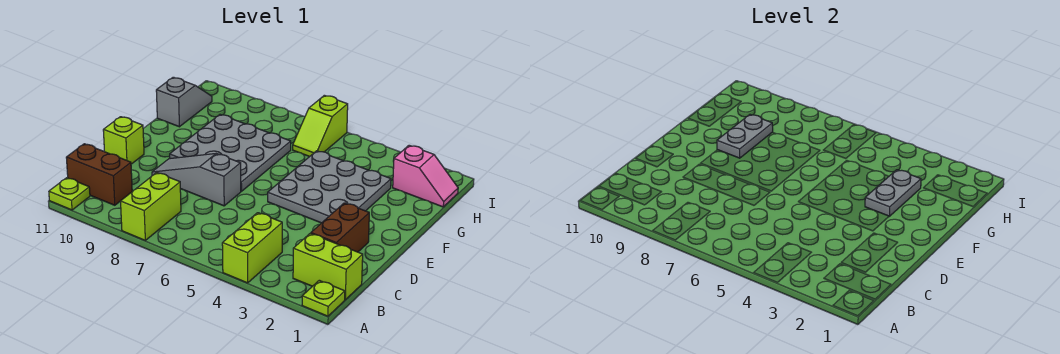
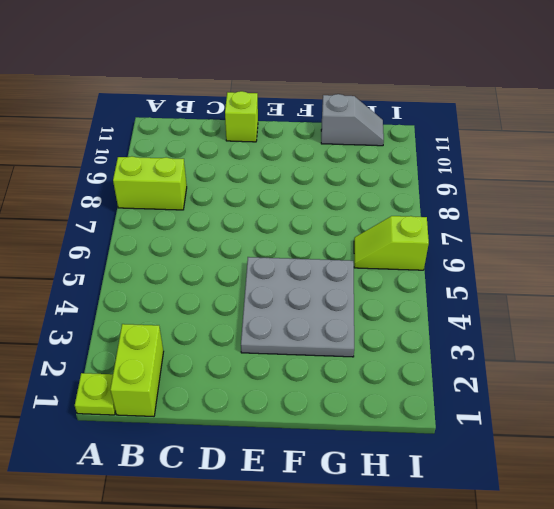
none -> lime 1x2 brick [222,213,282,283]
none -> lime 1x1 plate [49,178,90,210]
none -> brown 1x2 brick [66,144,132,205]

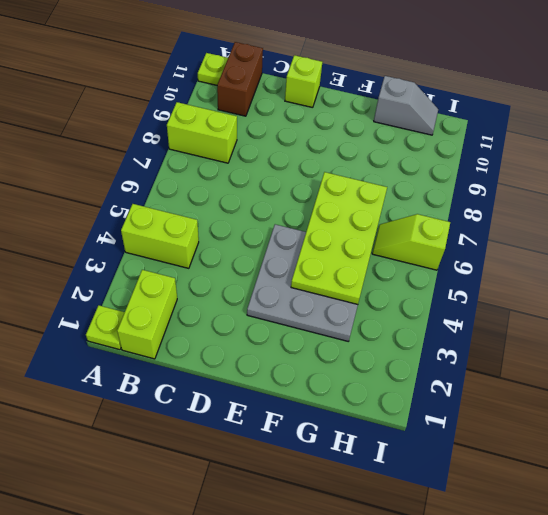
lime 2x4 plate [291,172,387,304] -> none
none -> brown 1x2 brick [311,203,369,252]
none -> grey 1x3 slope [152,154,241,206]
none -> grey 3x3 plate [170,115,291,191]

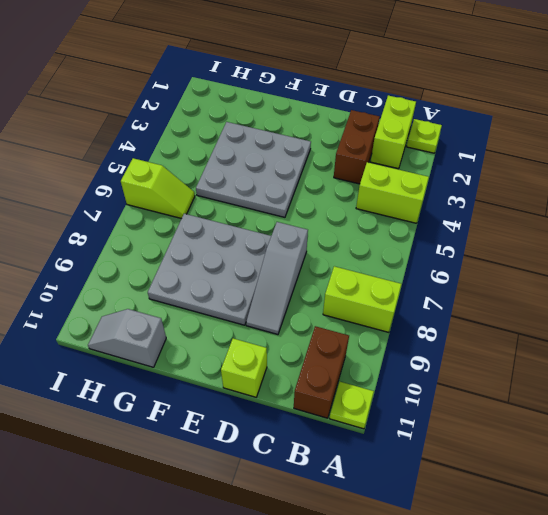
brown 1x2 brick [334,110,380,184] -> brown 1x2 brick turned to [311,203,369,252]
none -> pink 1x2 slope [393,145,458,207]
none -> grey 1x2 plate [865,170,921,216]
none -> grey 1x2 plate [717,115,773,158]

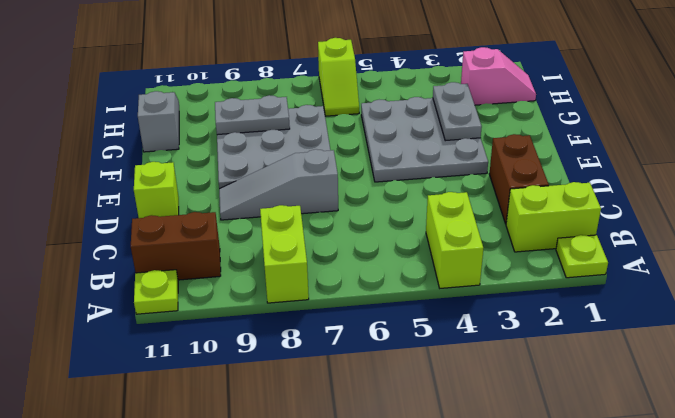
grey 1x2 plate [215,95,290,135] -> grey 1x2 plate turned to [717,115,773,158]

